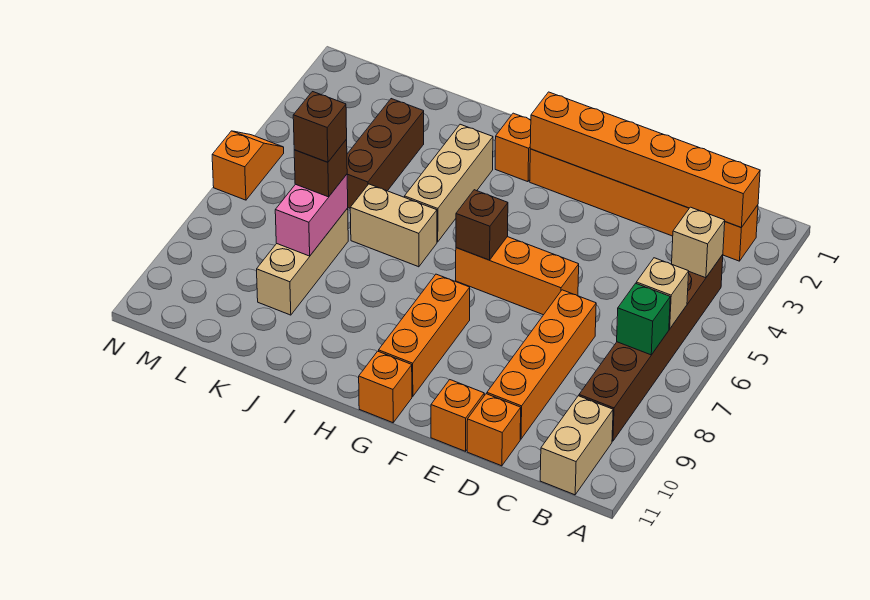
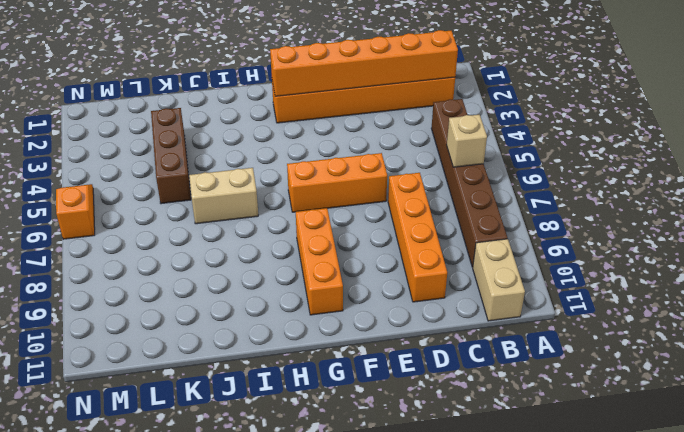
none -> orange 1x1 brick [467,394,521,466]
none -> orange 1x1 brick [431,380,484,451]
none -> orange 1x1 brick [359,351,412,423]

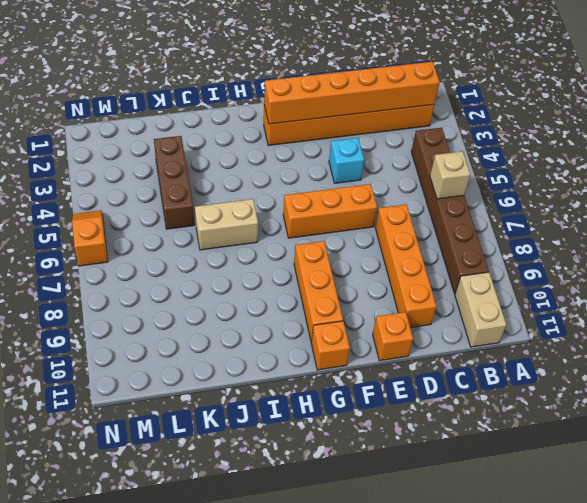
cyan 1x1 brick [329,138,364,183] -> none
none -> orange 1x1 brick [467,394,521,466]
none -> orange 1x1 brick [495,113,531,182]
none -> tan 1x3 brick [405,124,493,242]

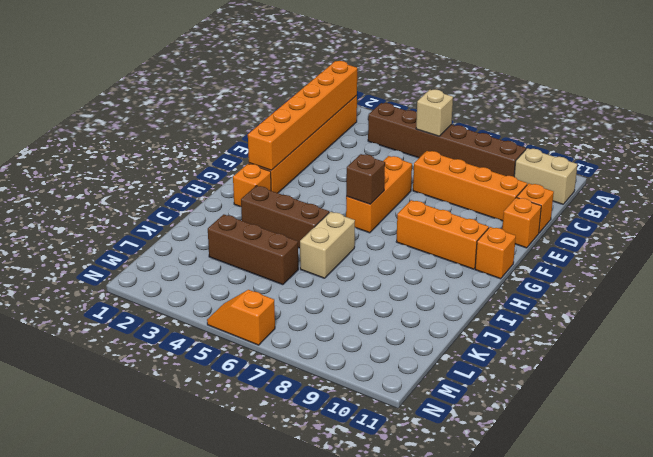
brown 1x3 brick [241,186,329,248] -> tan 1x3 brick [405,124,493,242]
none -> tan 1x3 brick [257,208,348,315]
none -> tan 1x1 brick [672,207,725,278]
none -> green 1x1 brick [617,283,670,355]

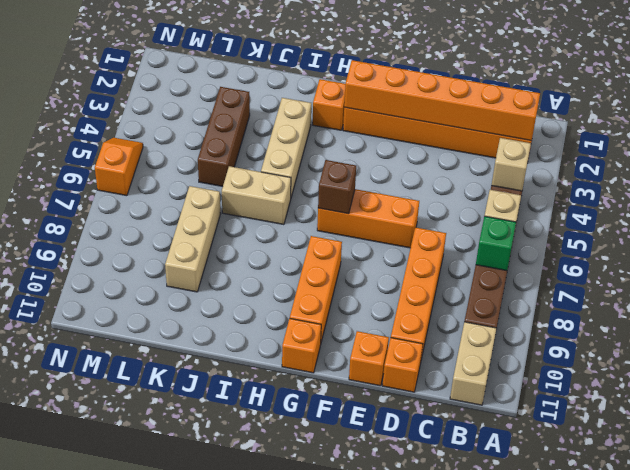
none -> pink 1x2 brick [275,174,348,256]
none -> brown 1x1 brick [294,139,347,197]
none -> brown 1x1 brick [293,92,347,162]

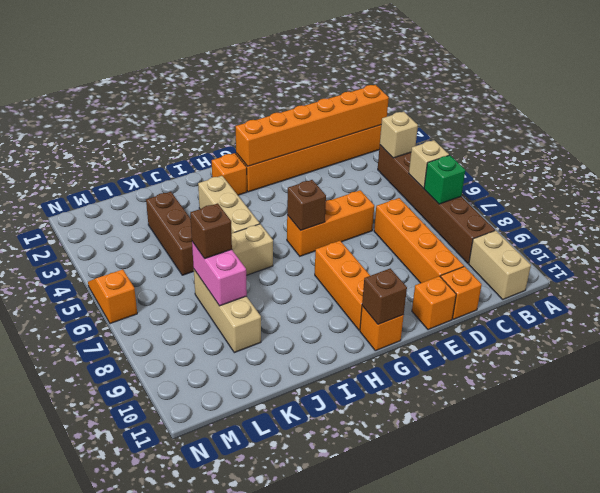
brown 1x1 brick [362,268,407,324] -> brown 1x1 brick moved to [293,92,347,162]

